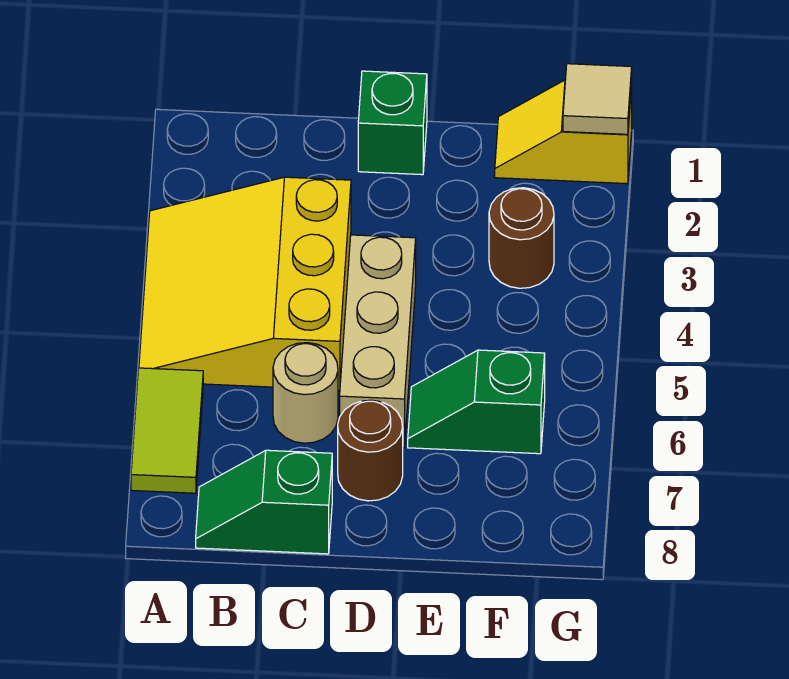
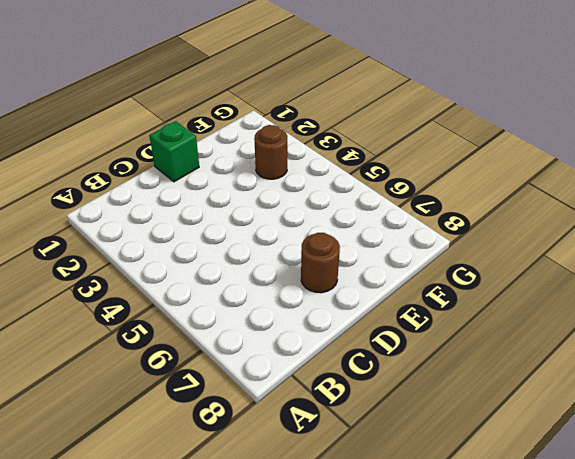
none -> yellow 3x3 slope [139,177,351,390]
none -> lime 1x2 tile [131,368,203,493]

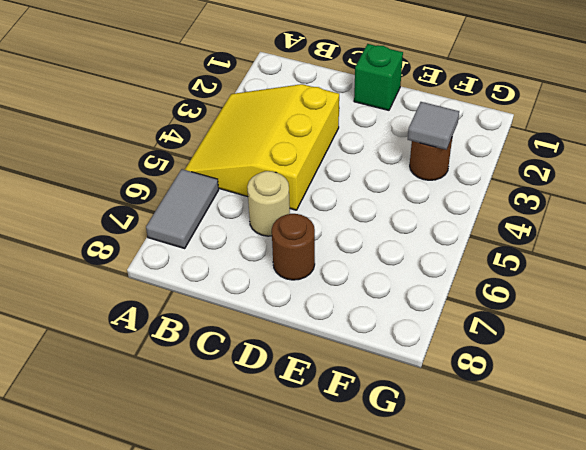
grey 1x2 tile [146,169,219,248] -> lime 1x2 tile [131,368,203,493]
grey 1x1 tile [408,102,459,150] -> none
none -> green 1x2 slope [196,450,332,554]
none -> tan 1x3 brick [340,235,416,448]

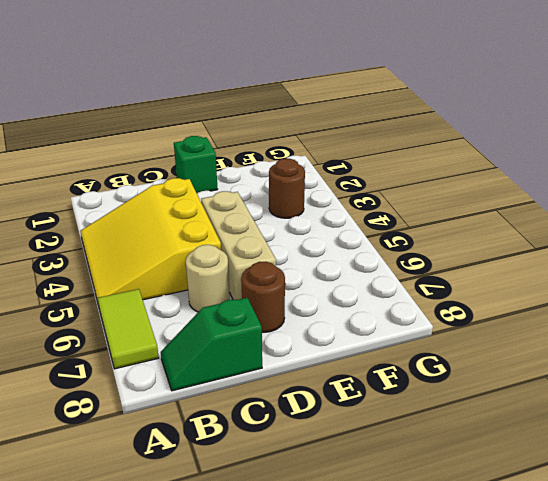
none -> green 1x2 slope [408,350,545,454]
none -> yellow 1x2 slope [495,80,632,184]

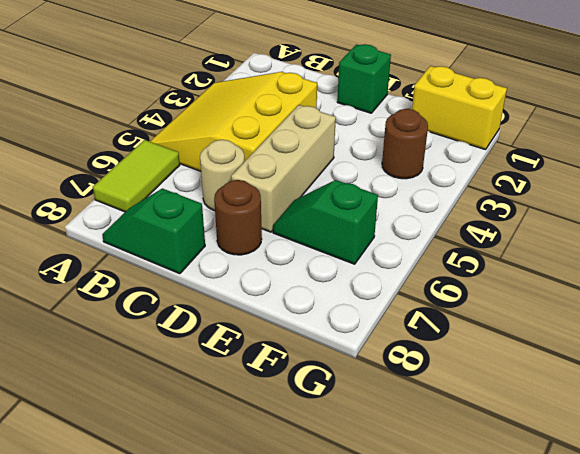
yellow 1x2 brick [412,66,507,150] -> yellow 1x2 slope [495,80,632,184]
none -> tan 1x1 tile [563,64,632,134]

